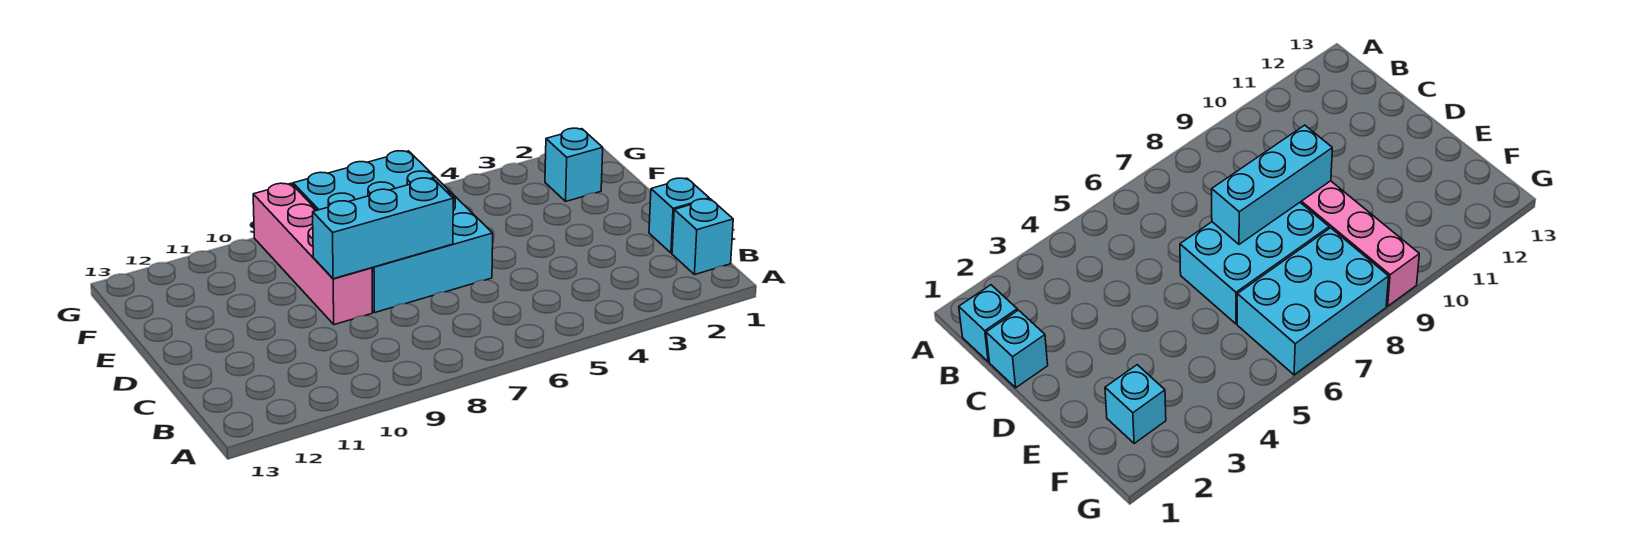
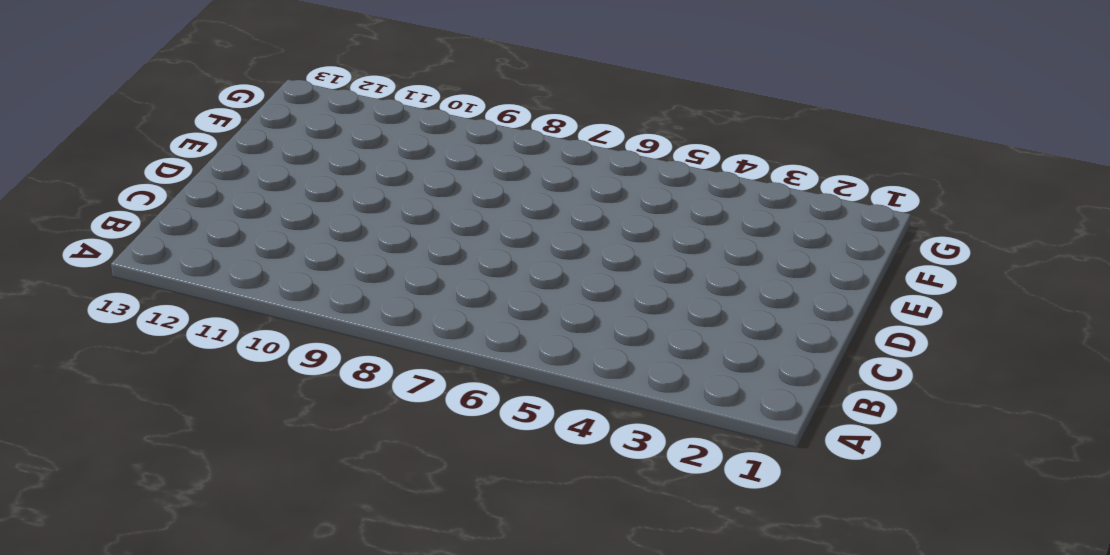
none -> cyan 1x1 brick [672,199,733,275]
none -> cyan 1x1 brick [649,178,709,253]

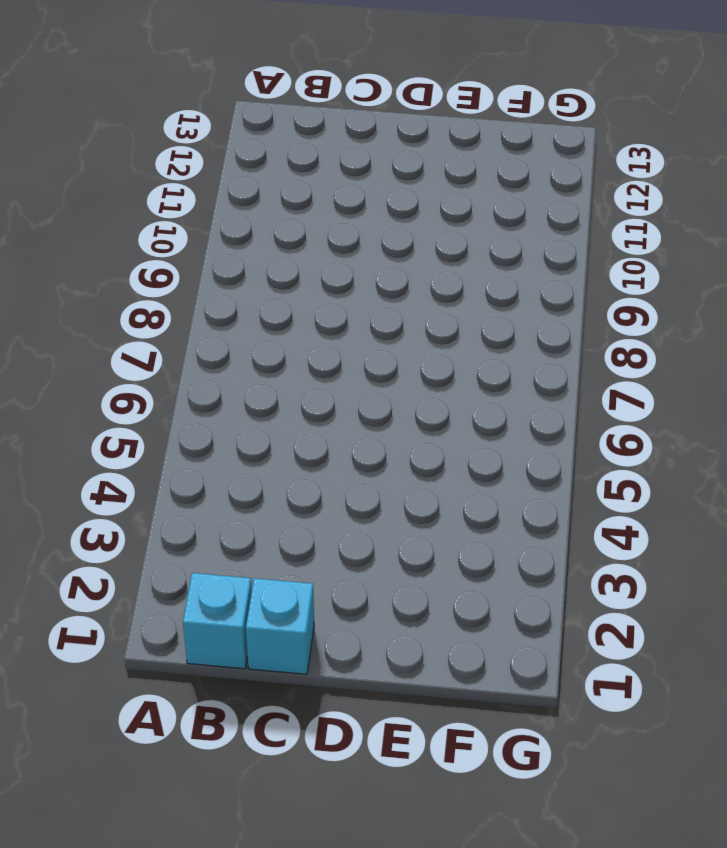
none -> cyan 2x3 brick [372,192,493,313]
none -> pink 1x4 brick [253,183,372,325]

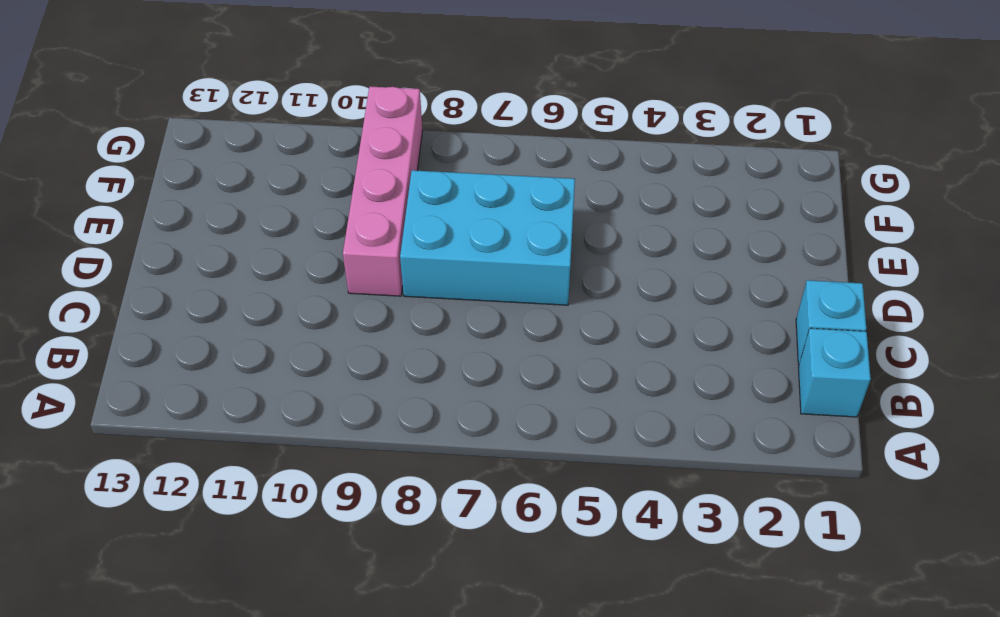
none -> cyan 1x1 brick [545,128,603,201]
none -> cyan 2x3 brick [293,151,449,210]

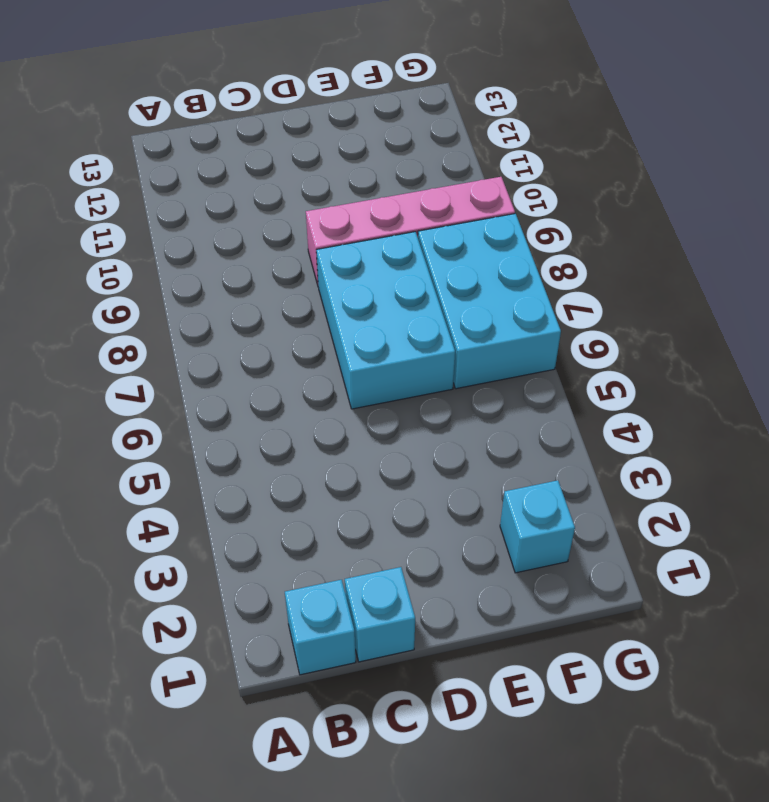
none -> cyan 1x3 brick [313,178,453,279]

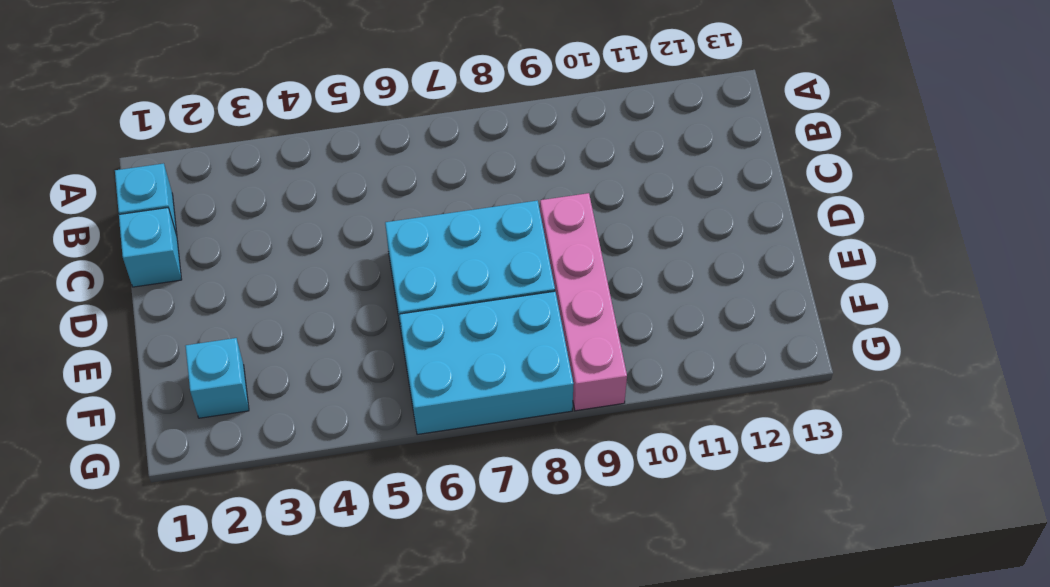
none -> cyan 1x3 brick [313,178,453,279]

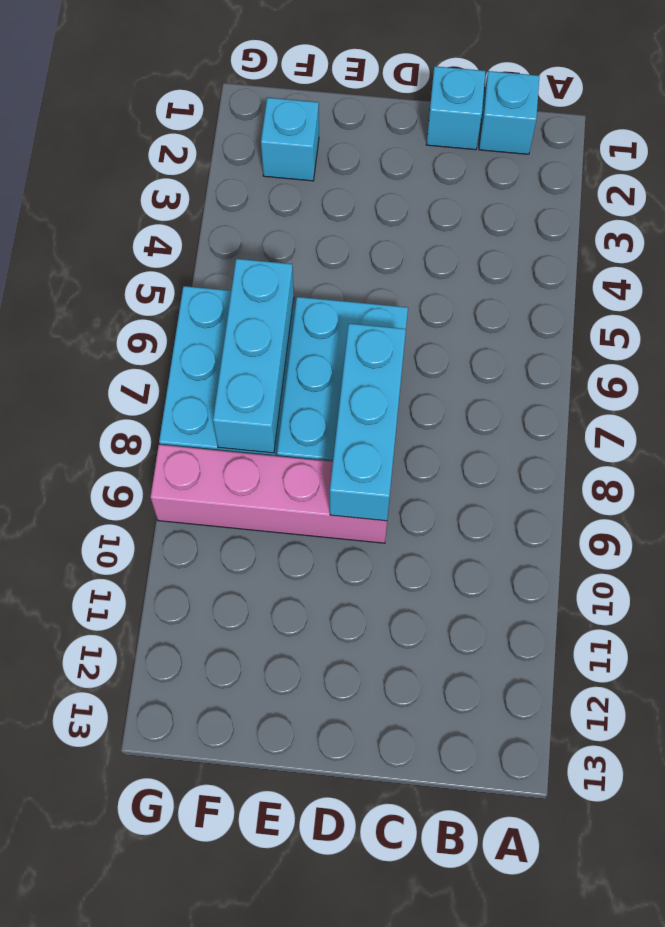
cyan 1x3 brick [213,259,294,453] -> none

